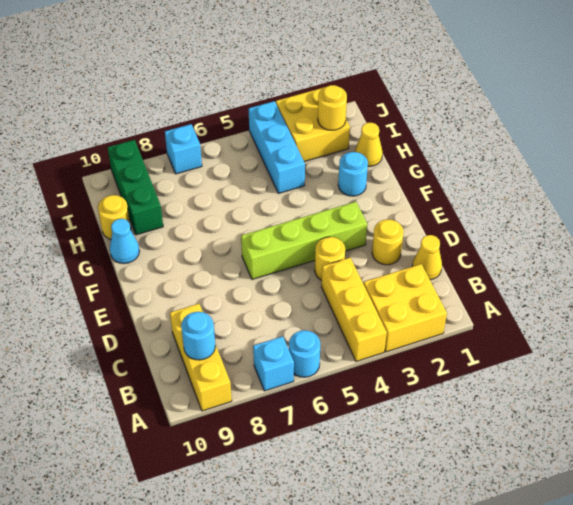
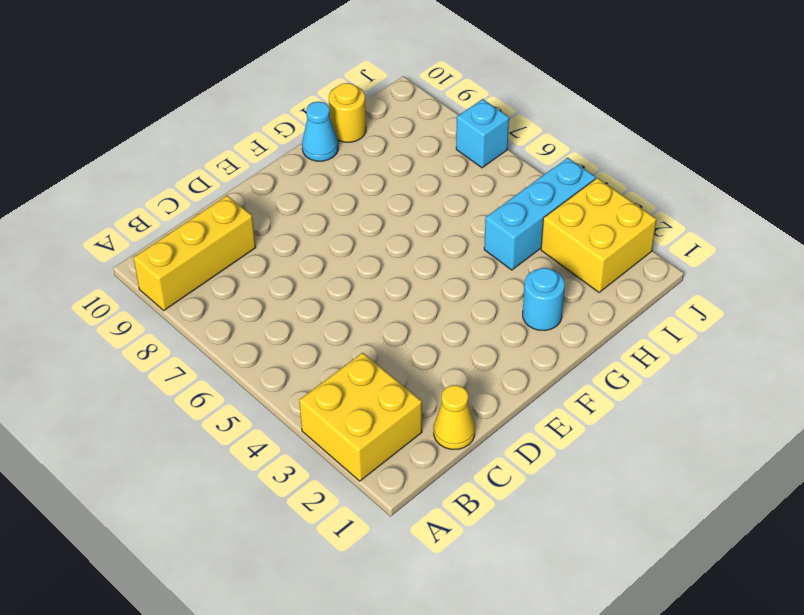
none -> yellow 1x3 brick [322,258,387,361]
none -> cyan 1x1 round brick [289,330,320,377]
none -> cyan 1x1 brick [253,336,294,391]

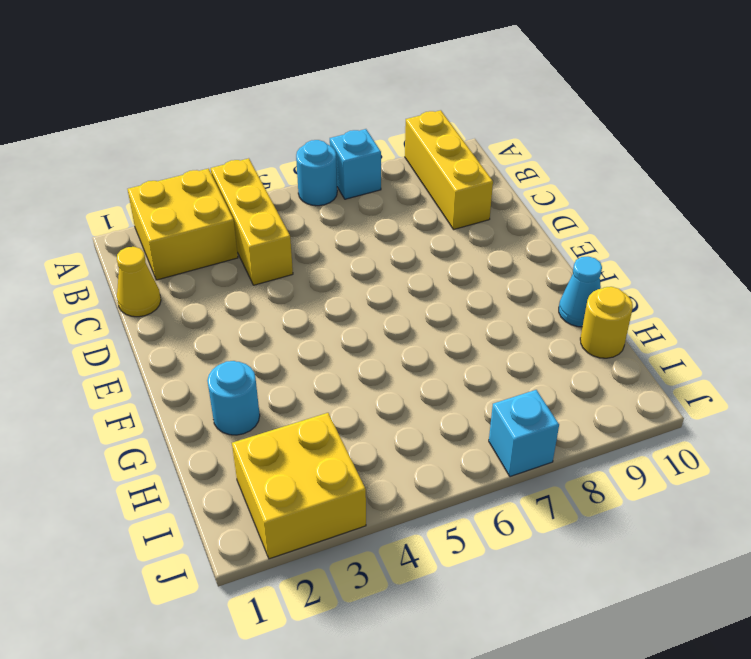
none -> yellow 1x1 round brick [372,219,404,265]
none -> yellow 1x1 round brick [315,237,345,280]
none -> lime 1x4 brick [241,202,367,279]

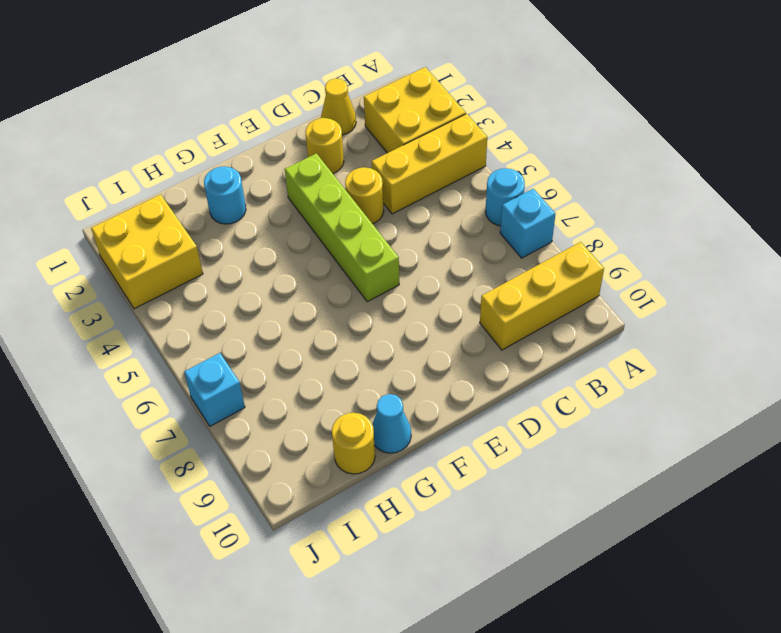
none -> yellow 1x1 cone [355,123,383,166]
none -> cyan 1x3 brick [249,101,305,193]
none -> green 1x3 brick [107,140,163,235]

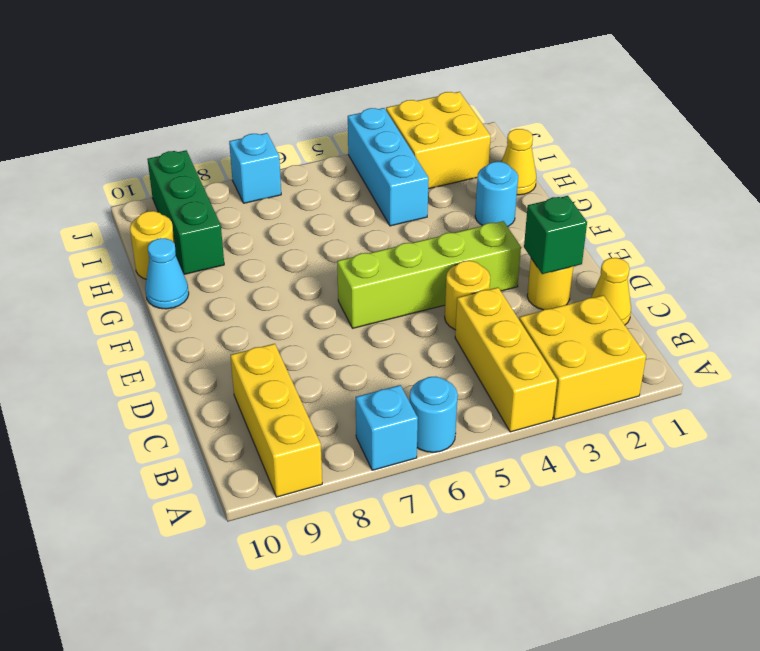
green 1x1 brick [524,196,587,274] -> none
none -> cyan 1x1 round brick [181,312,215,360]
none -> yellow 1x1 round brick [318,85,347,130]

